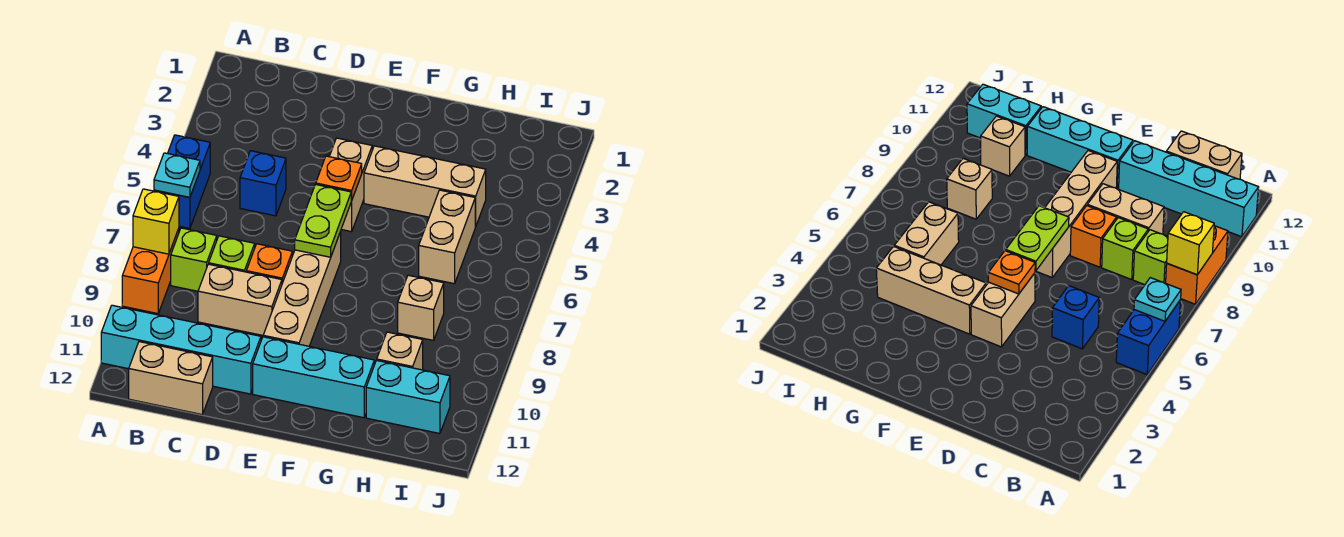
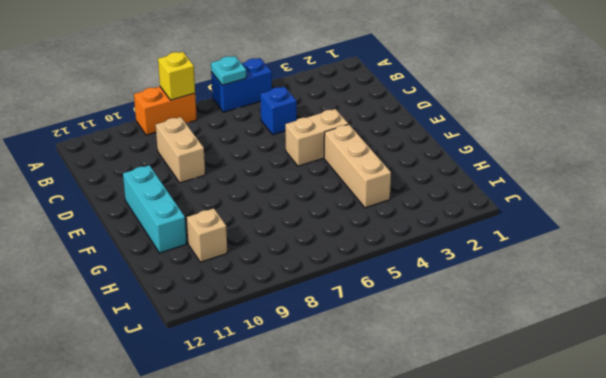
none -> cyan 1x4 brick [101,305,261,394]
none -> lime 1x1 brick [171,228,217,291]
none -> tan 1x2 brick [129,342,213,414]

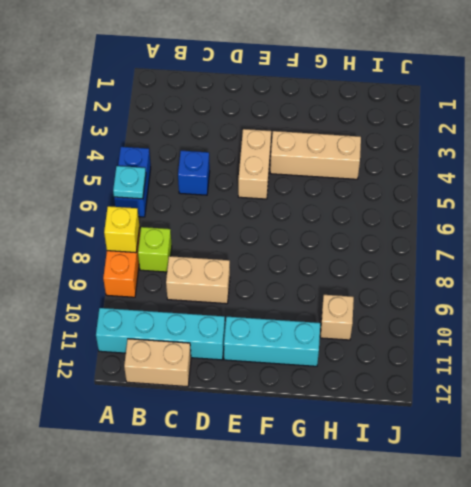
none -> lime 1x1 brick [209,236,255,272]
none -> orange 1x1 brick [246,244,292,283]
none -> tan 1x4 brick [263,232,341,346]

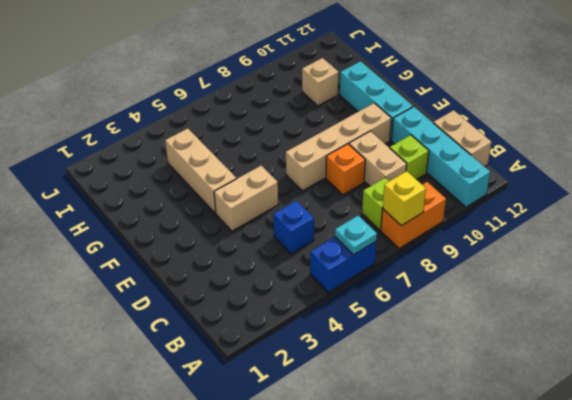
lime 1x1 brick [390,135,429,180] -> lime 1x1 brick moved to [209,236,255,272]
none -> tan 1x2 brick [419,190,475,284]
none -> tan 1x1 brick [398,275,444,340]
none -> cyan 1x2 brick [366,360,450,434]

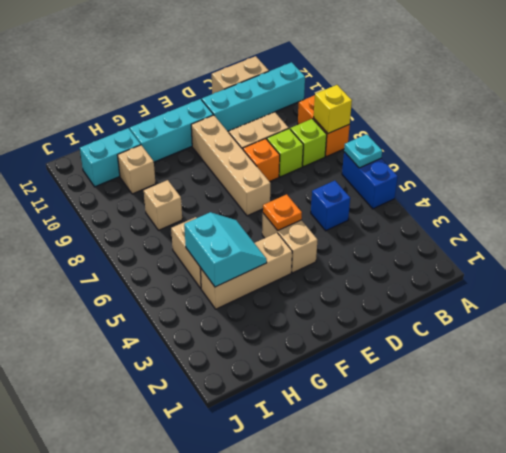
cyan 2x2 slope [184,212,267,287] -> none
none -> lime 1x2 plate [295,184,352,257]

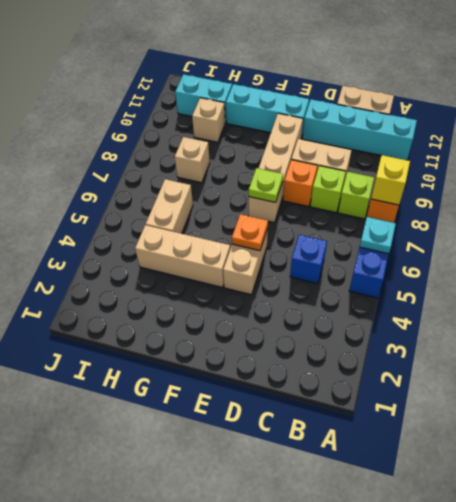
lime 1x1 plate [249,168,283,202] -> lime 1x2 plate [295,184,352,257]

